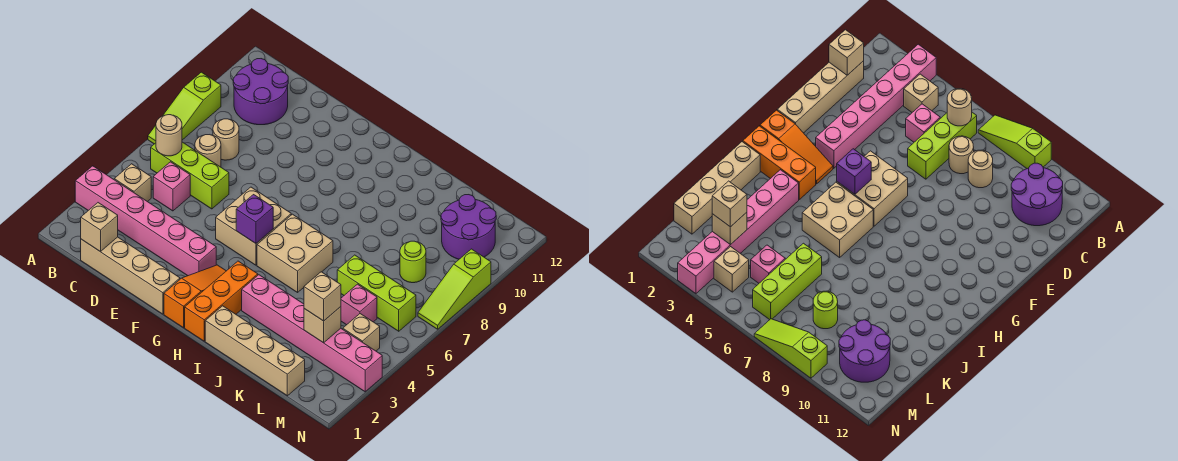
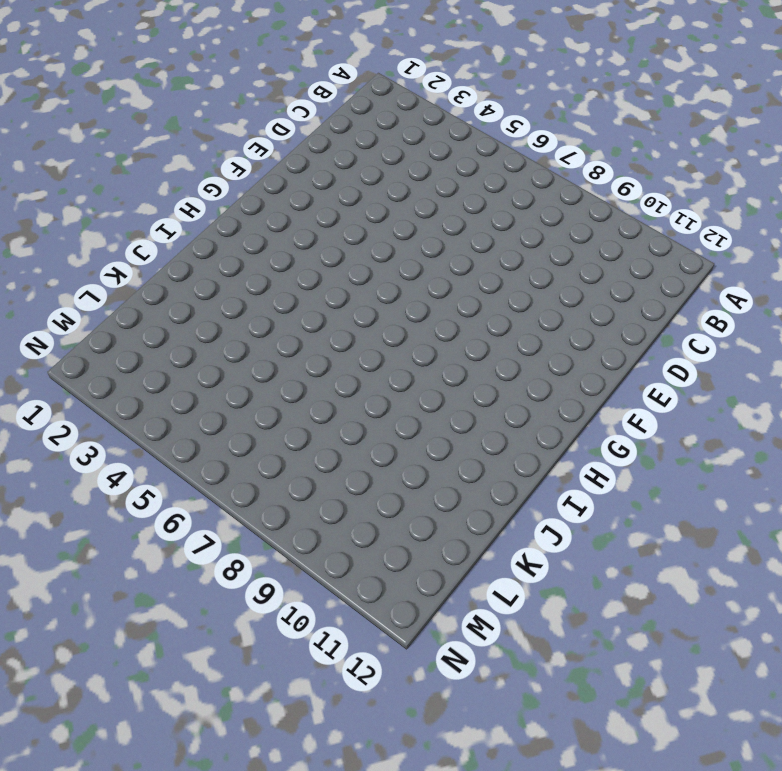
none -> pink 1x6 brick [75,166,216,276]
none -> lime 1x3 slope [148,72,221,144]
none -> tan 1x1 brick [114,164,151,202]

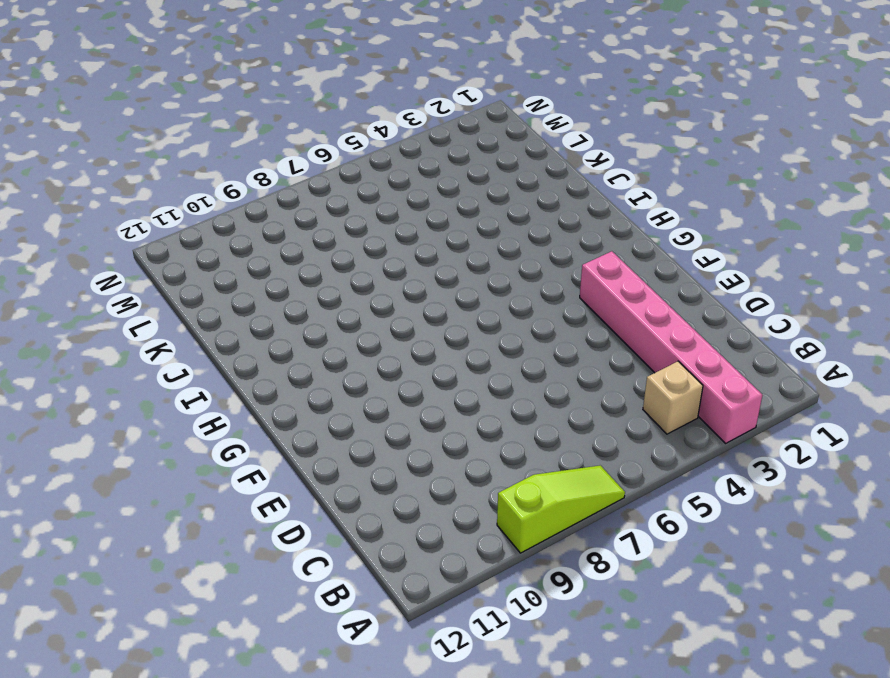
none -> lime 1x3 brick [151,142,229,209]
none -> purple 2x2 round brick [233,59,288,125]
none -> tan 1x4 brick [81,237,180,314]

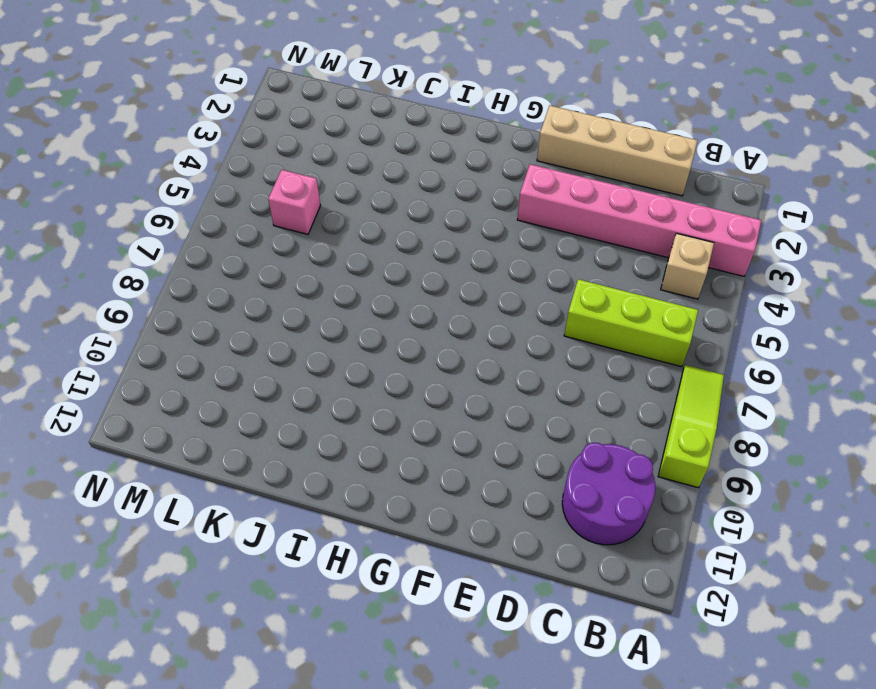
none -> pink 1x1 brick [153,162,190,211]
none -> tan 1x1 round brick [195,135,221,167]
none -> tan 1x1 round brick [213,119,239,160]

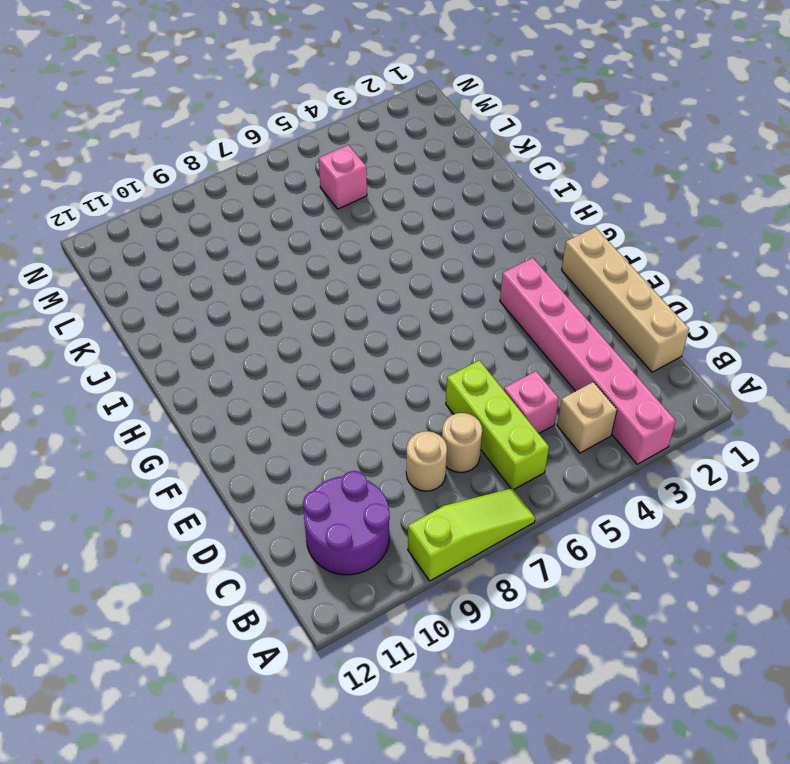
none -> tan 2x2 brick [216,187,291,265]
none -> orange 1x3 slope [164,265,226,328]
none -> orange 1x3 brick [185,261,258,341]

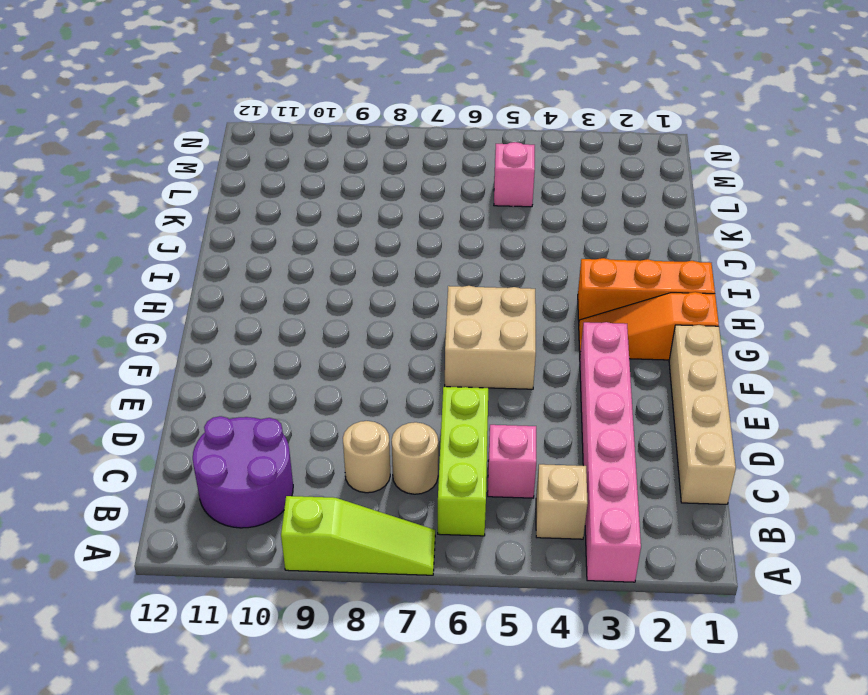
none -> tan 2x2 brick [257,214,333,292]
none -> tan 1x4 brick [205,306,305,396]
none -> pink 1x6 brick [242,275,382,392]

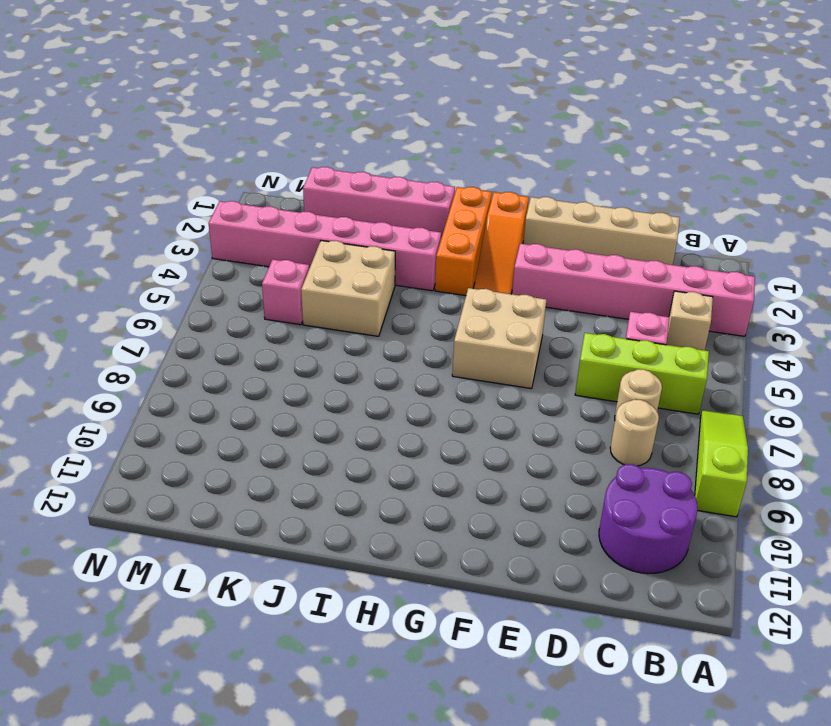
pink 1x4 brick [303,167,455,238] -> tan 1x4 brick [205,306,305,396]
tan 2x2 brick [301,241,395,336] -> tan 2x2 brick moved to [257,214,333,292]
none -> lime 1x3 brick [337,255,416,331]
none -> lime 1x1 round brick [400,241,426,283]
none -> purple 2x2 round brick [441,195,496,259]

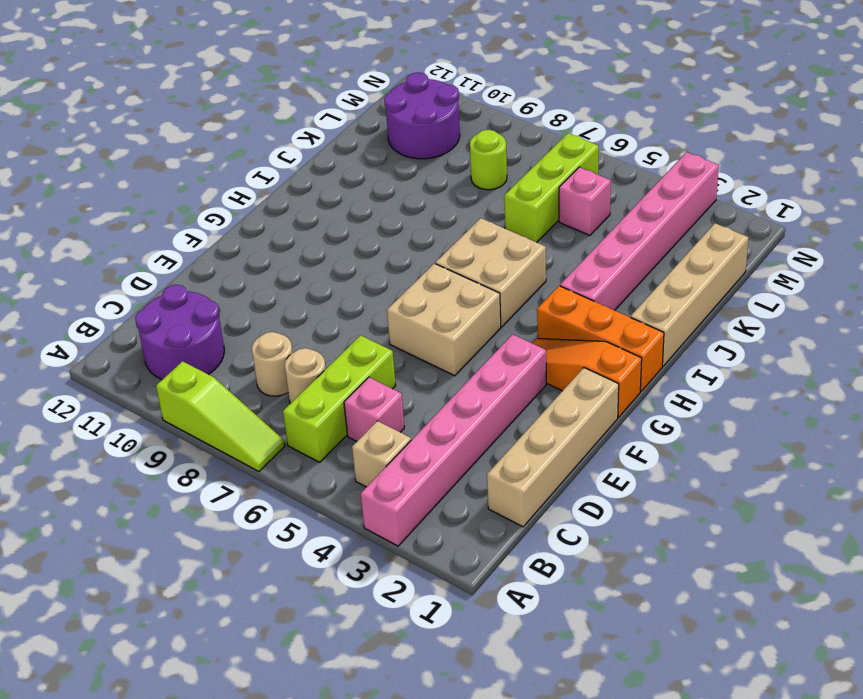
none -> tan 1x1 brick [343,314,380,351]
none -> lime 1x3 slope [418,249,491,329]
none -> tan 1x1 round brick [156,115,182,156]

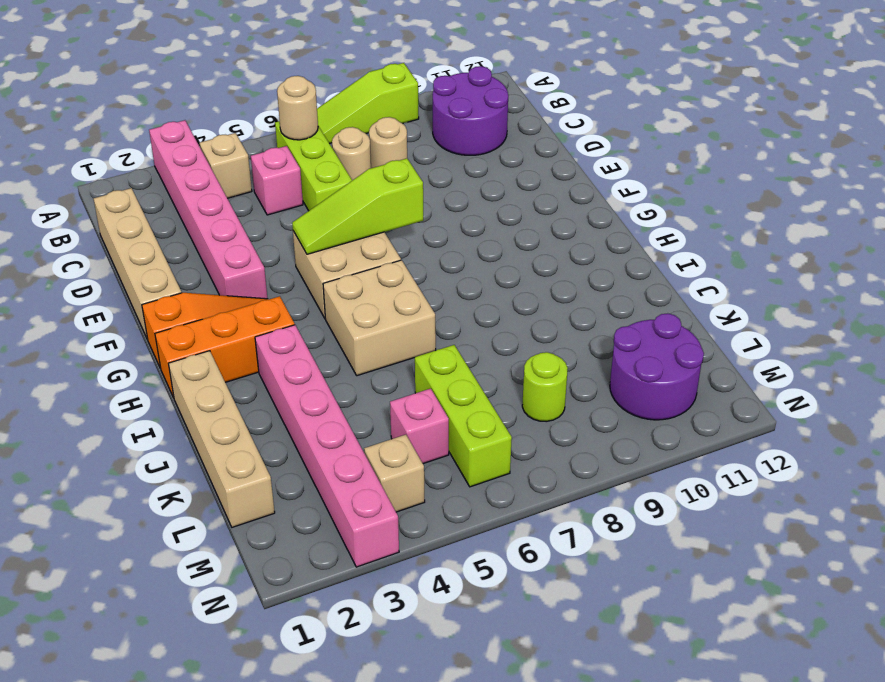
lime 1x3 slope [292,158,423,254] -> lime 1x3 slope moved to [418,249,491,329]
none -> tan 1x1 brick [81,203,118,251]
none -> purple 1x1 brick [236,195,273,243]
none -> tan 1x1 brick [304,307,341,343]

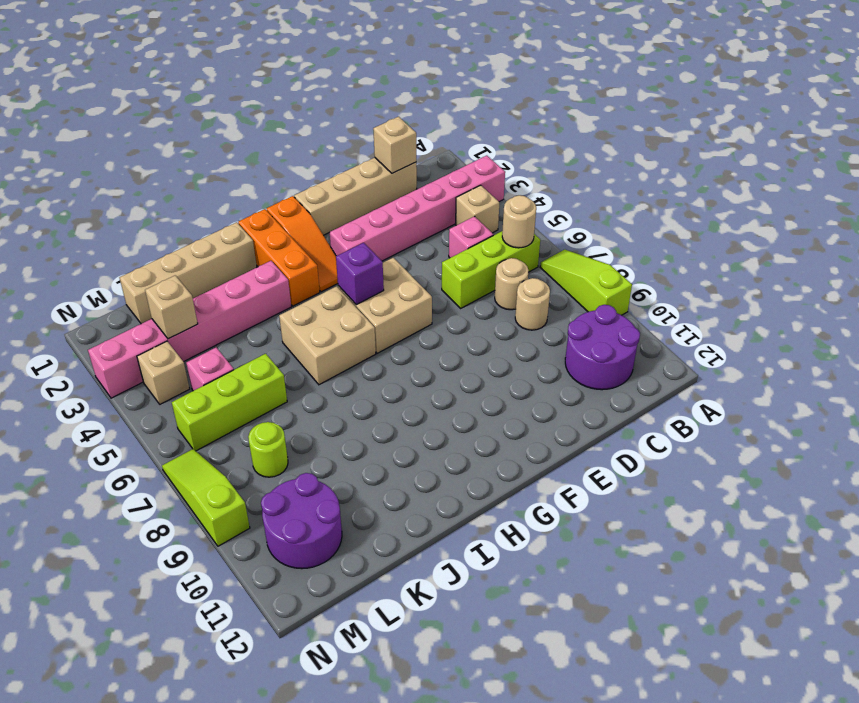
none -> tan 1x1 brick [304,272,341,321]

